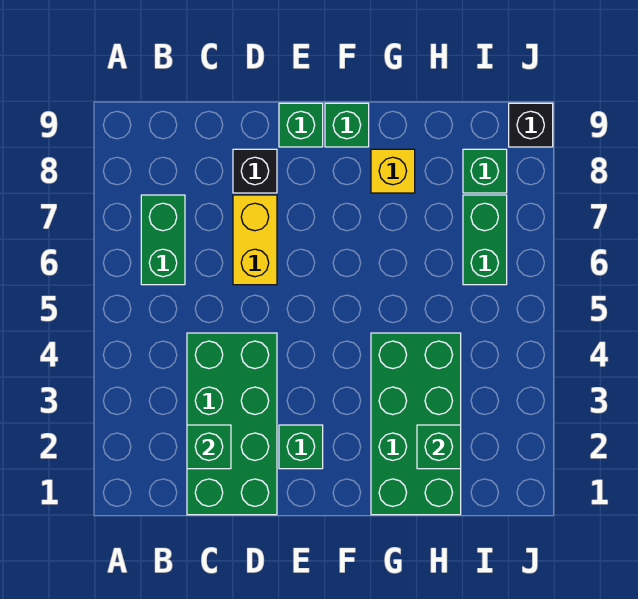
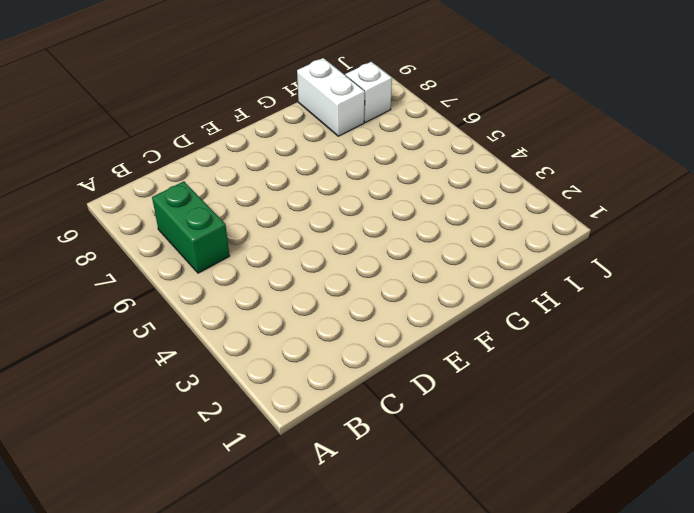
white 1x2 brick [297,58,365,136] -> none
white 1x1 brick [345,62,392,122] -> green 1x1 brick [463,149,507,193]
none -> green 2x4 brick [187,333,277,515]
none -> yellow 1x2 brick [233,195,277,285]
none -> black 1x1 brick [233,149,277,193]

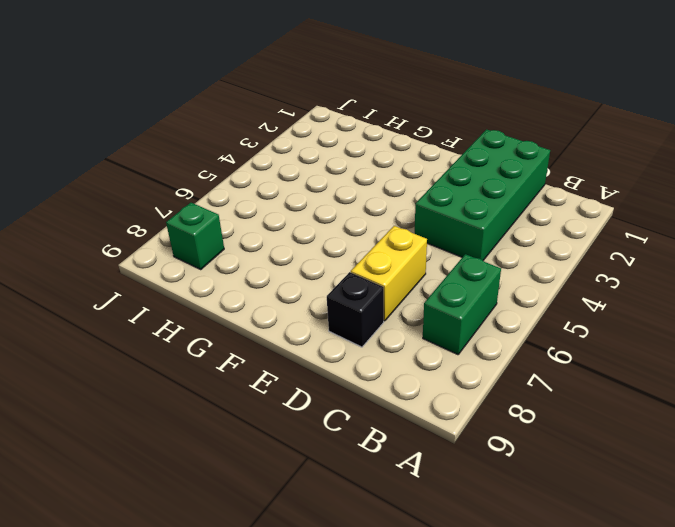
none -> green 1x1 brick [279,425,323,469]
none -> green 1x1 brick [279,103,323,147]
none -> green 1x1 brick [325,103,369,147]

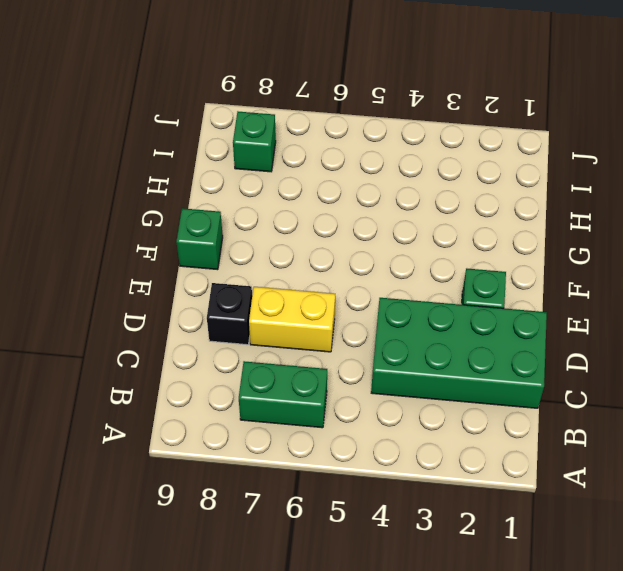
none -> green 1x1 brick [279,103,323,147]
none -> green 2x4 brick [371,333,461,515]
none -> yellow 1x1 brick [371,149,415,193]

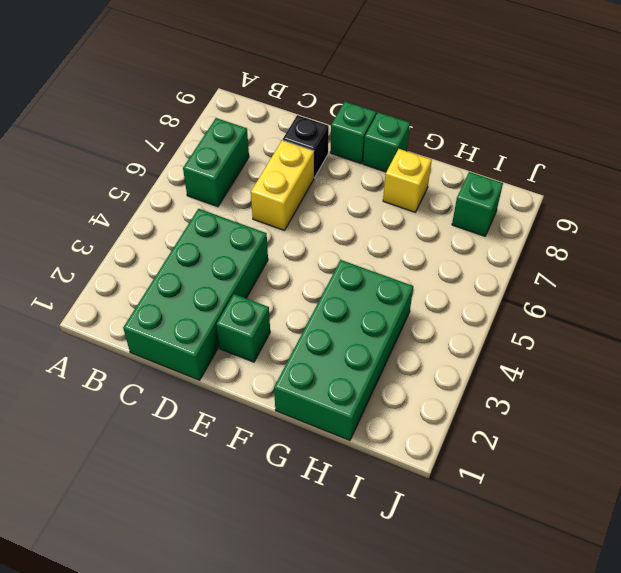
none -> green 1x2 brick [463,195,507,285]
none -> black 1x1 brick [509,103,553,147]
none -> green 1x1 brick [187,425,231,469]

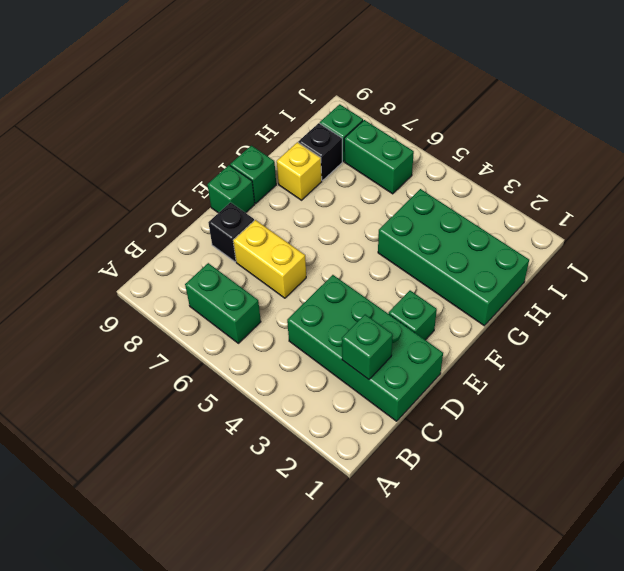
black 1x1 brick [298,123,342,181] -> black 1x1 brick moved to [509,103,553,147]
none -> green 1x1 brick [417,425,461,469]

